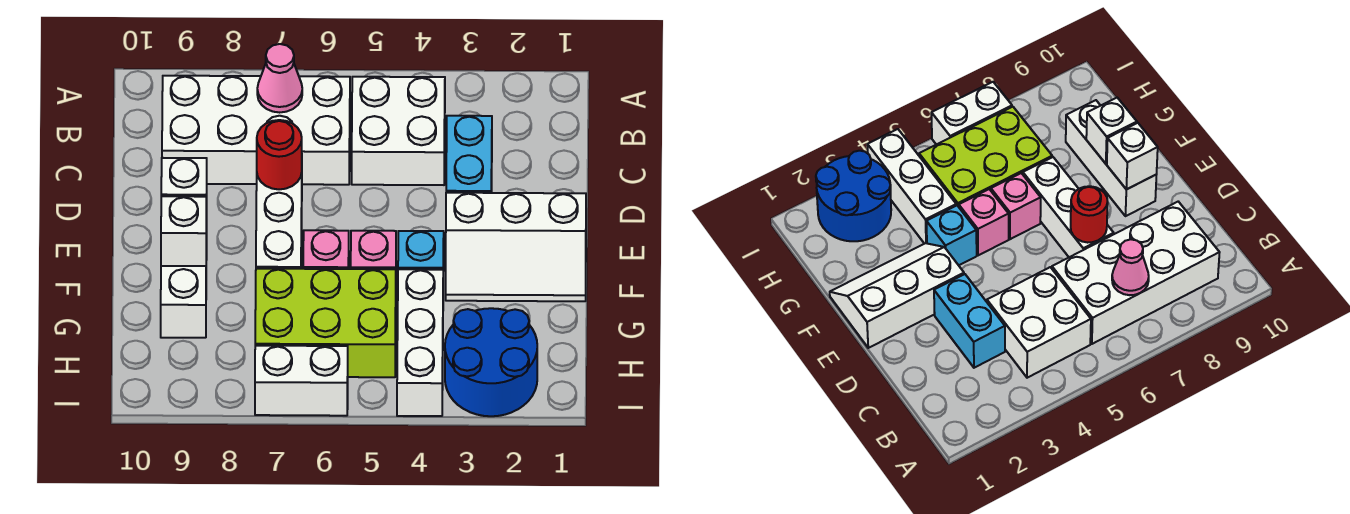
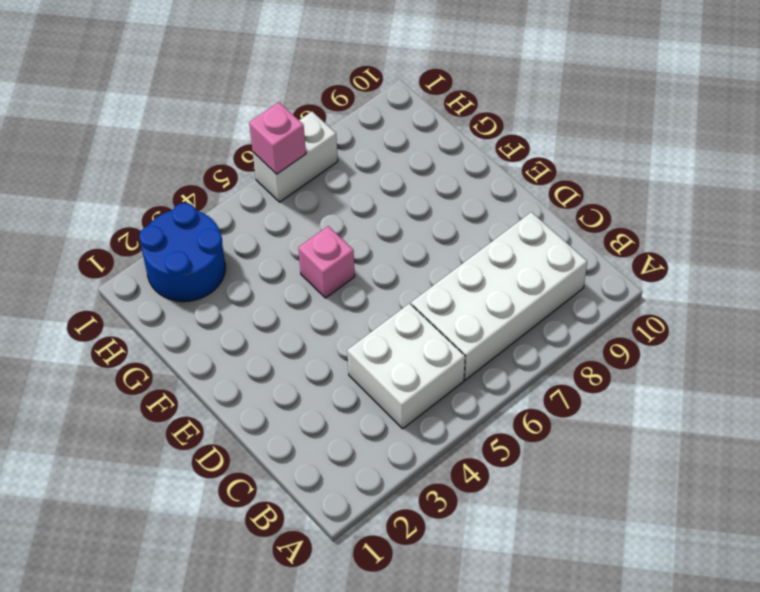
pink 1x1 brick [249,102,306,174] -> pink 1x1 brick moved to [303,230,349,269]
none -> cyan 1x2 brick [446,116,492,193]
none -> white 1x3 brick [256,173,302,269]
none -> white 2x3 slope [446,193,586,301]

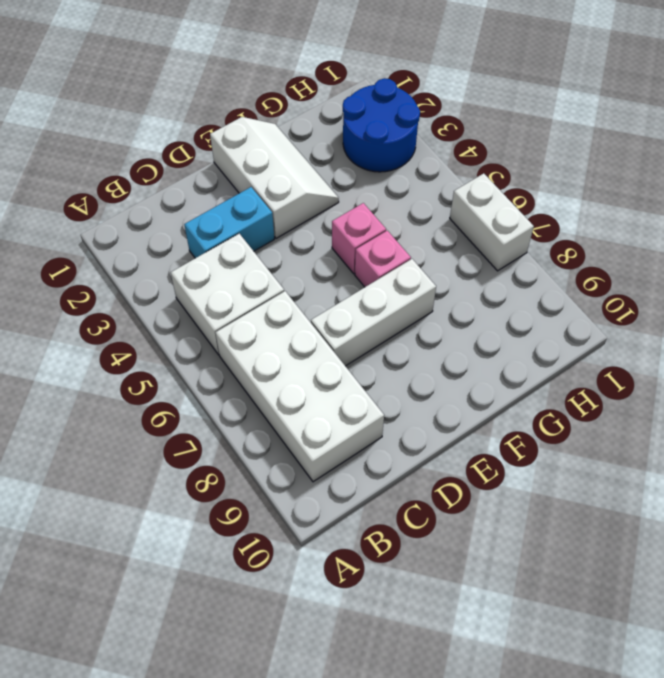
none -> white 1x3 brick [161,228,207,338]
none -> cyan 1x1 brick [398,231,444,271]
none -> white 1x3 brick [397,269,443,416]

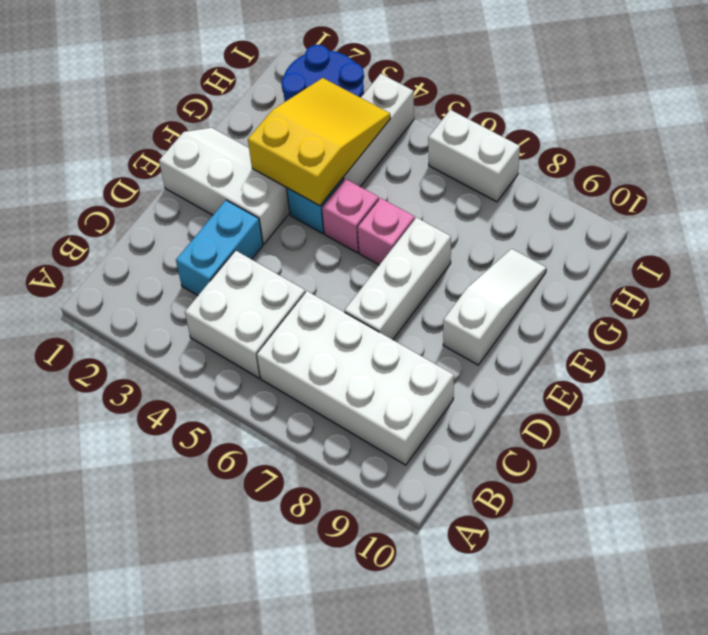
white 1x3 slope [443,249,546,365] -> white 1x3 brick [161,228,207,338]
yellow 2x3 slope [248,78,390,206] -> none
none -> lime 2x3 brick [255,269,396,377]
none -> pink 1x1 cone [257,44,302,113]
none -> red 1x1 round brick [257,120,302,189]

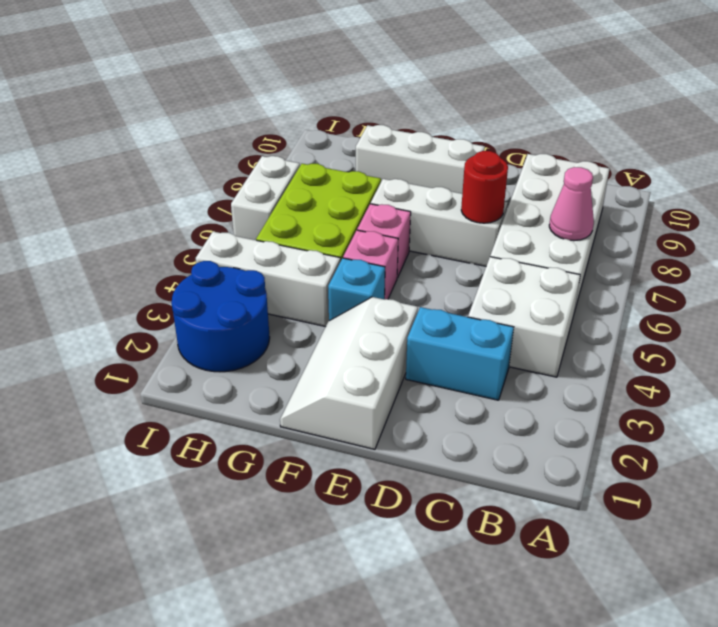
none -> white 1x1 brick [161,158,207,227]
none -> white 1x1 brick [161,196,206,266]

